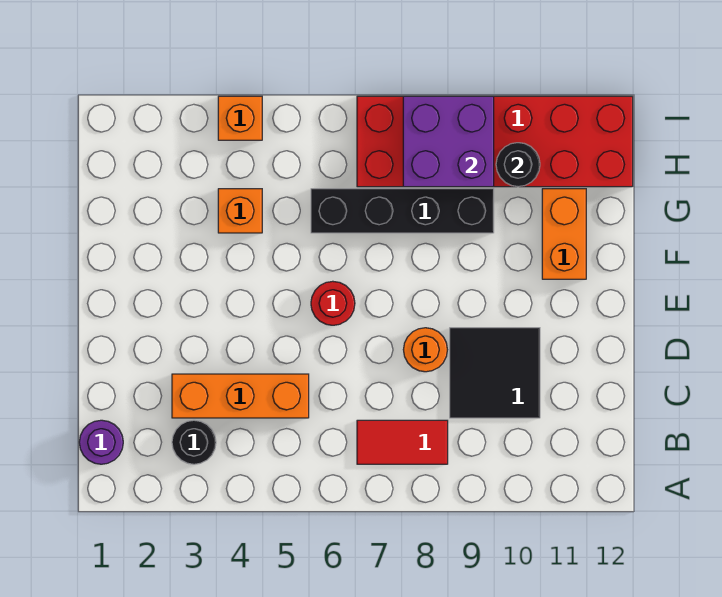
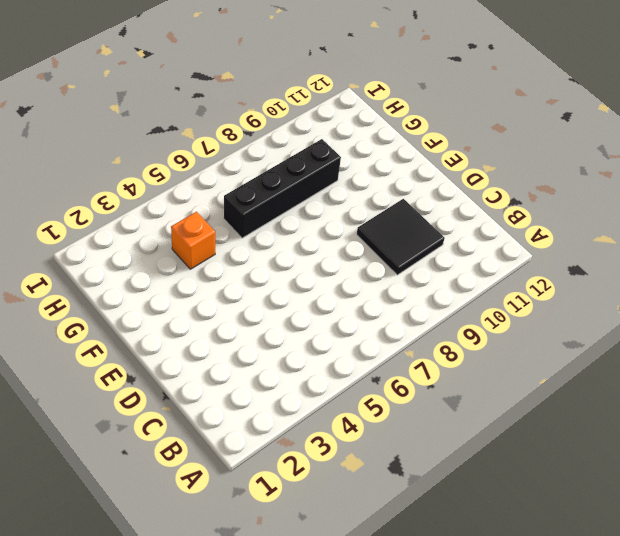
none -> purple 1x1 round brick [79,420,123,464]
none -> black 1x1 round brick [172,420,216,464]
none -> red 1x2 tile [357,420,448,464]

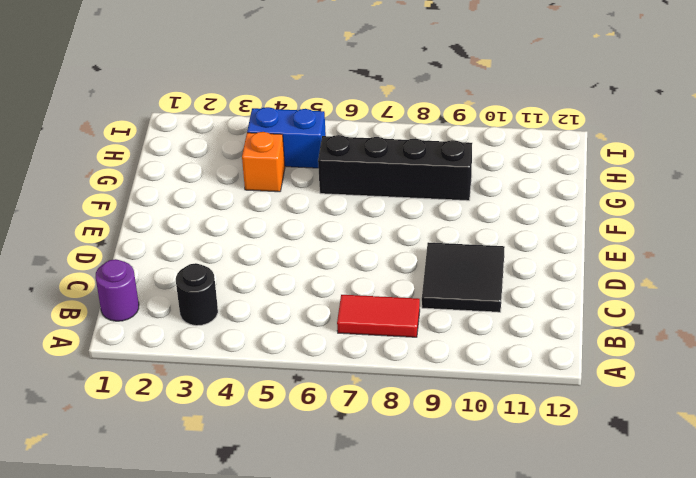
blue 1x2 brick [247,107,326,168] -> none
none -> orange 1x3 brick [172,374,309,418]
none -> orange 1x1 round brick [403,328,447,372]
none -> red 1x1 round brick [311,281,355,325]

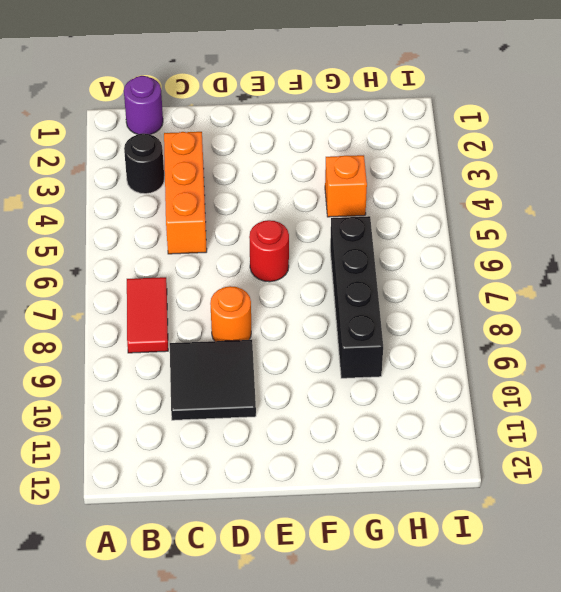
none -> orange 1x2 brick [542,189,586,279]
none -> red 2x6 brick [357,96,633,187]
none -> orange 1x1 brick [218,96,262,140]

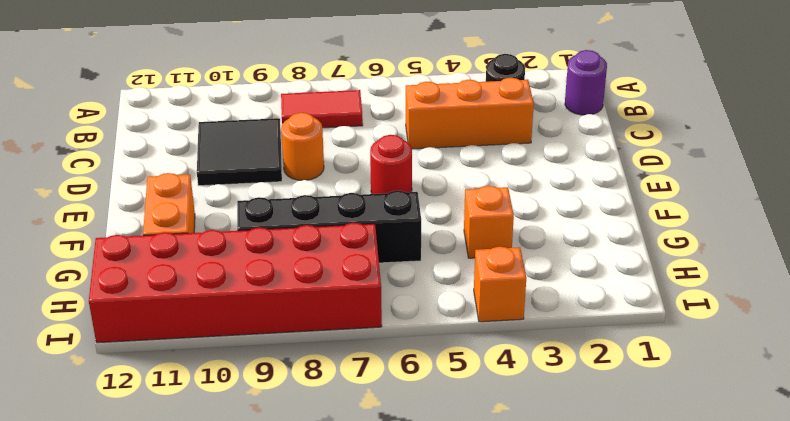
none -> purple 2x2 brick [403,96,494,187]
none -> black 1x1 round brick [496,143,540,187]

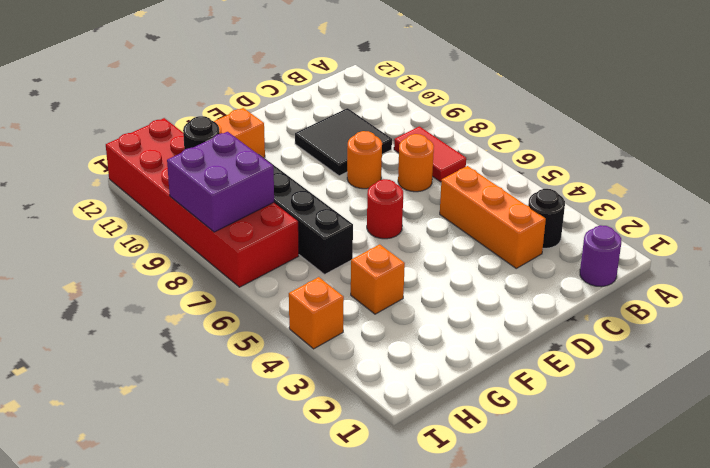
orange 1x1 round brick [398,134,434,192] -> none

